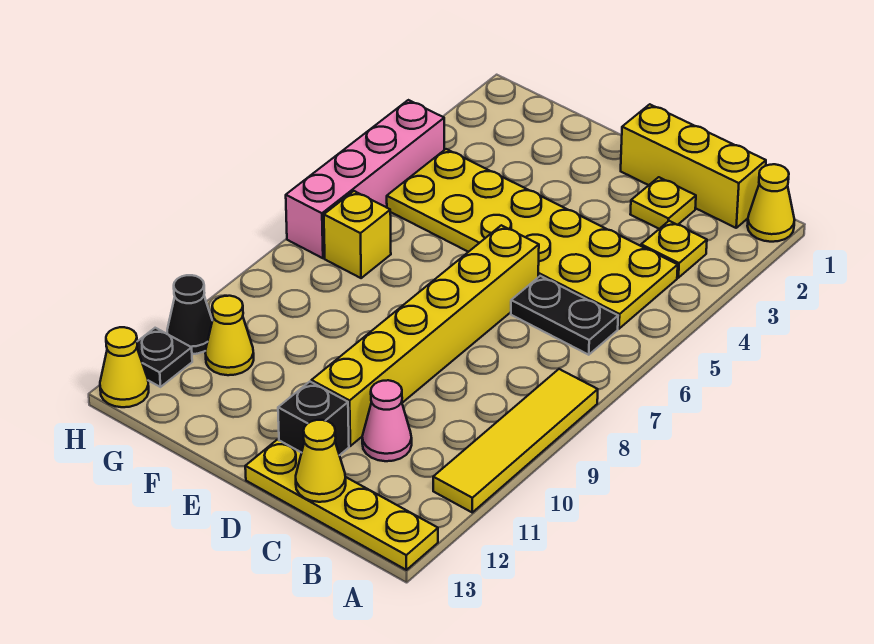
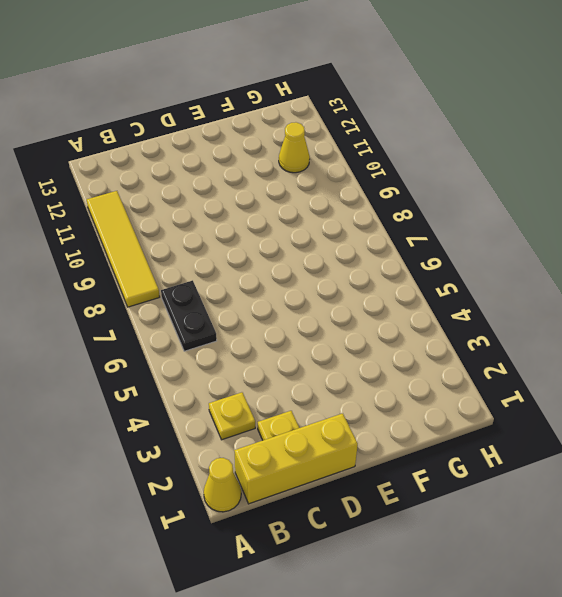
black 1x2 plate [161,280,217,351] -> black 1x2 plate turned to [511,276,618,355]
none -> yellow 1x4 plate [245,440,438,570]
none -> yellow 2x6 plate [387,149,678,329]
none -> pink 1x1 cone [362,380,412,461]

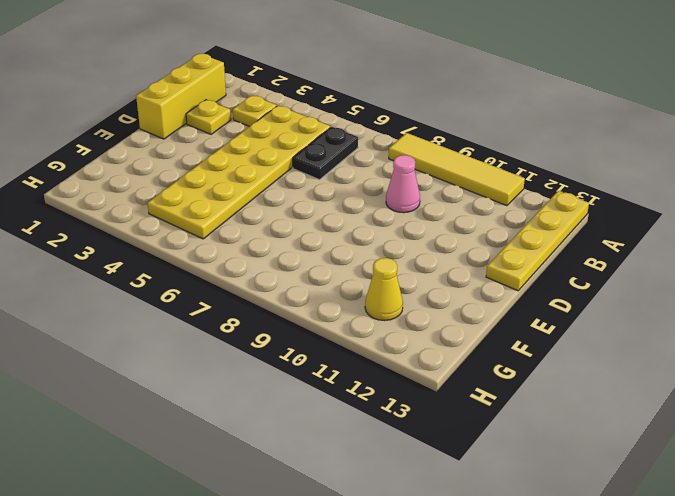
pink 1x1 cone [386,155,420,213] -> pink 1x1 cone moved to [362,380,412,461]
none -> yellow 1x1 cone [747,164,795,242]
none -> yellow 1x6 brick [311,225,539,446]
none -> black 1x1 brick [278,382,349,455]

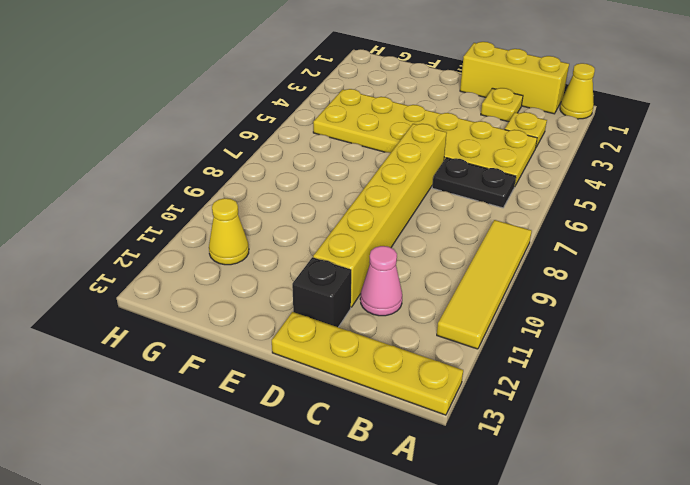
none -> yellow 1x1 brick [324,191,391,278]
none -> pink 1x4 brick [286,100,444,258]
none -> black 1x1 cone [167,275,212,354]

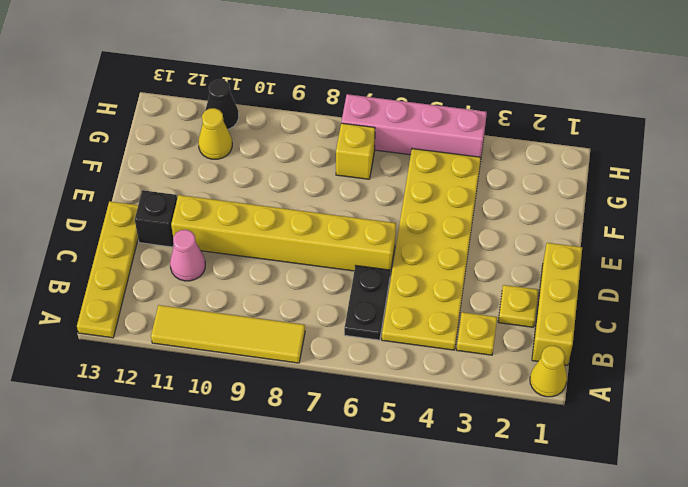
none -> black 1x1 plate [137,328,192,387]
none -> yellow 1x1 cone [100,327,149,407]
none -> yellow 1x1 cone [296,420,346,502]

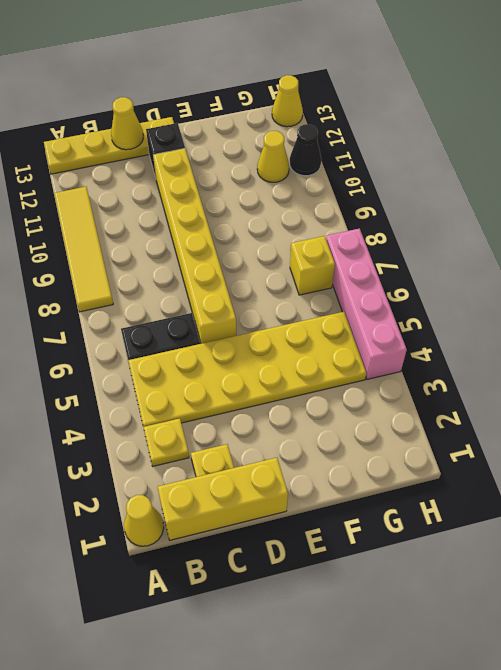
none -> pink 1x1 cone [362,380,412,461]
none -> black 1x1 plate [137,328,192,387]

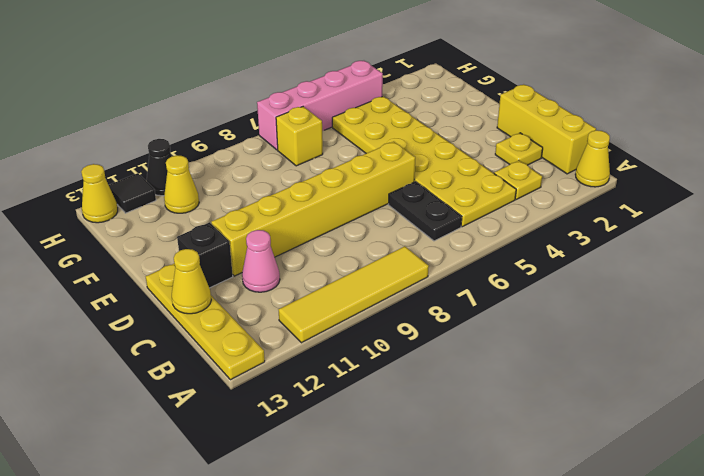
black 1x1 tile [109,173,156,213] -> black 1x1 plate [137,328,192,387]

